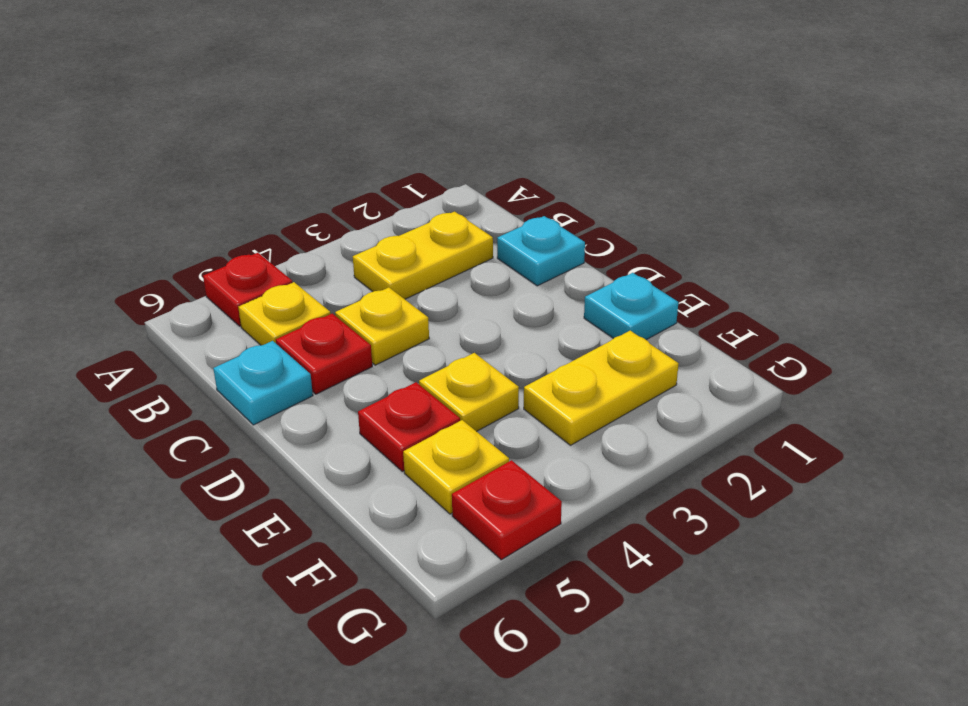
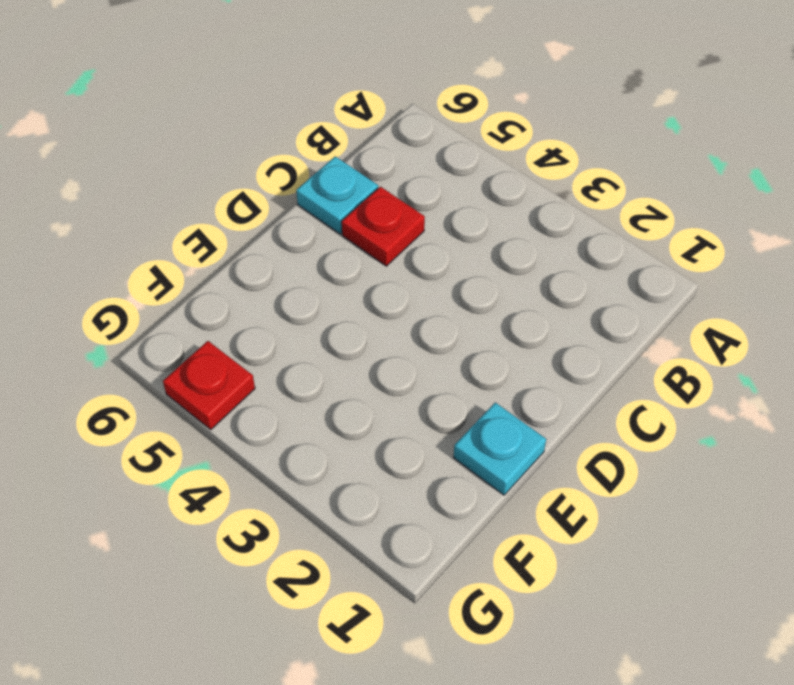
none -> red 1x1 plate [203,253,292,326]
none -> yellow 1x2 plate [353,212,493,299]
none -> yellow 1x1 plate [238,282,331,345]

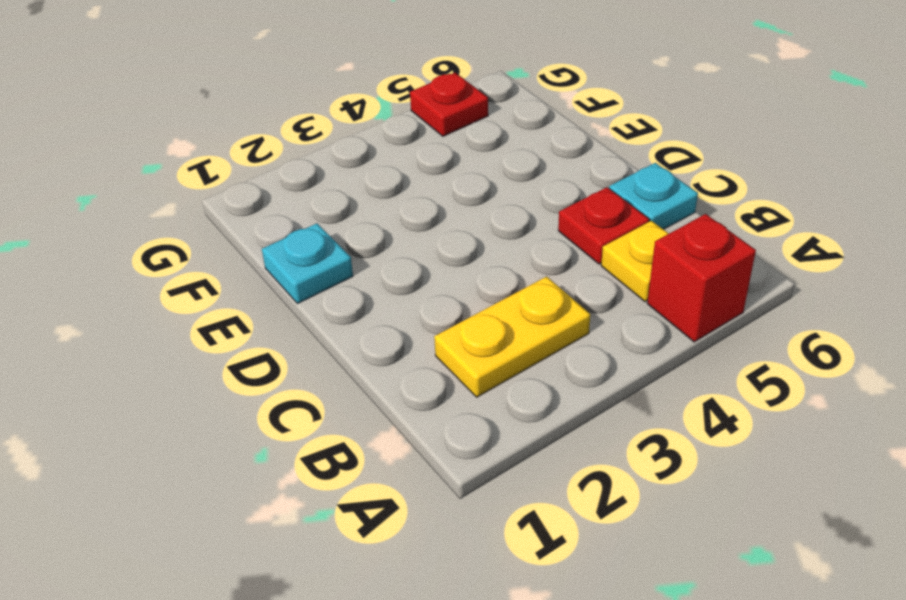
red 1x1 brick [647,214,756,342] -> red 1x1 plate [203,253,292,326]
none -> cyan 1x1 plate [497,216,585,286]
none -> yellow 1x1 plate [335,287,429,365]
none -> yellow 1x1 plate [419,353,519,432]

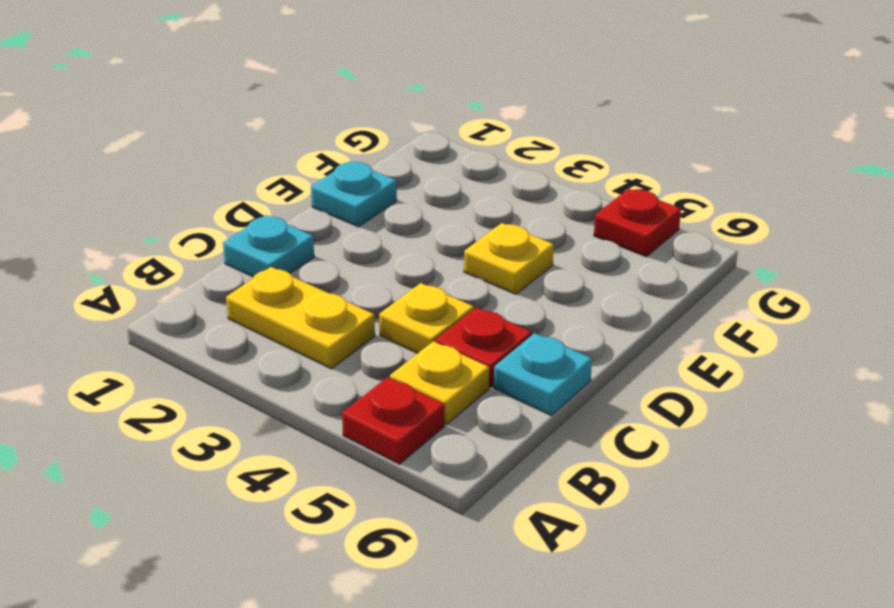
none -> red 1x1 plate [358,382,460,471]
none -> yellow 1x2 plate [524,331,679,445]
none -> yellow 1x1 plate [403,420,509,514]

